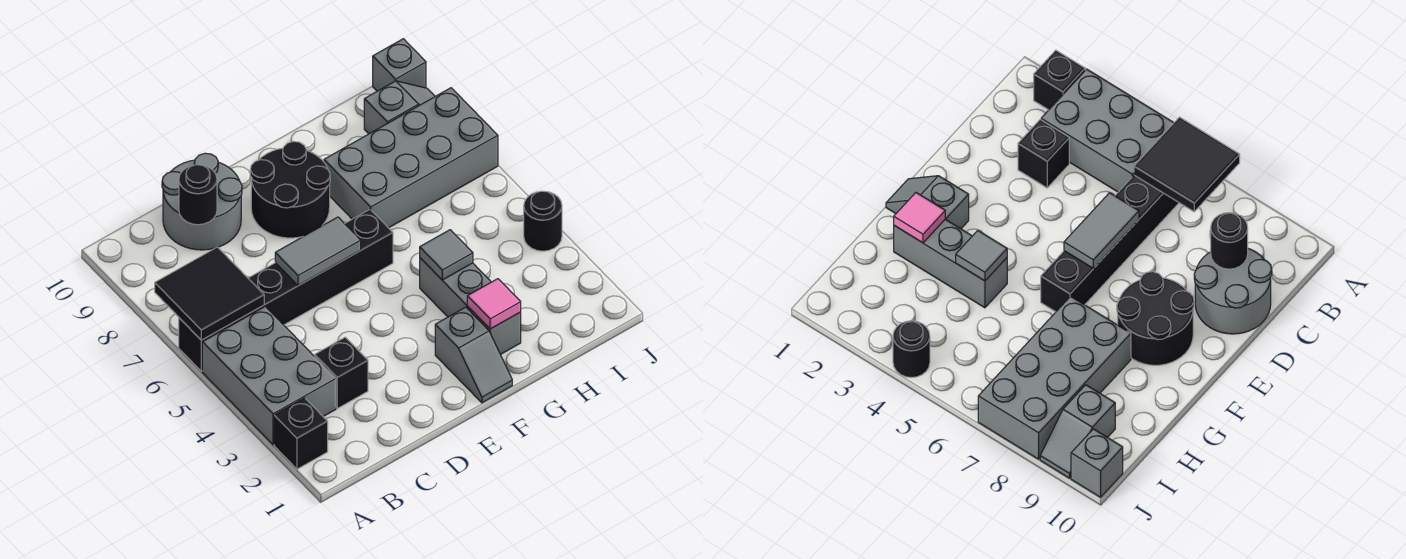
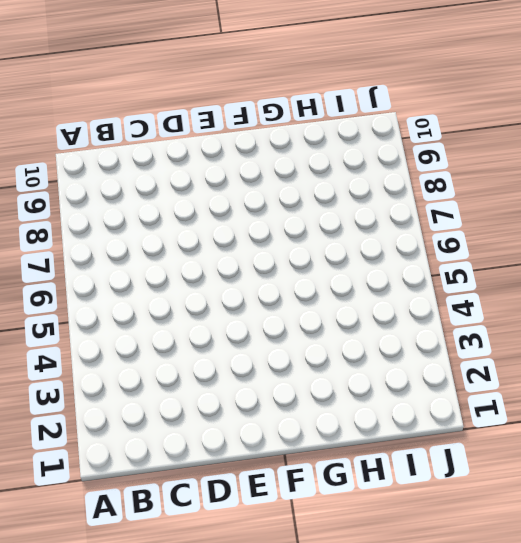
none -> black 1x1 brick [274,398,328,469]
none -> grey 2x3 brick [202,306,336,445]
none -> black 1x6 brick [179,209,393,371]

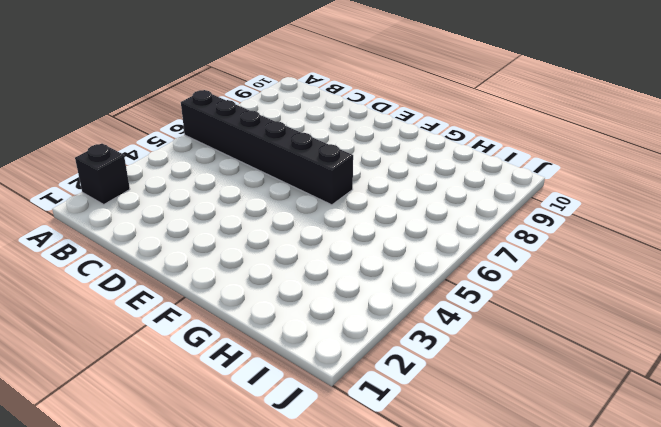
none -> grey 2x3 brick [202,306,336,445]
none -> black 1x1 brick [315,337,368,408]
none -> grey 2x2 round brick [162,153,242,250]

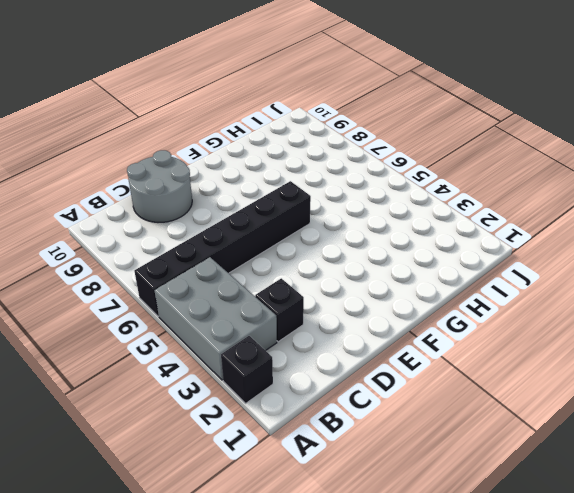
none -> black 2x2 round brick [250,141,330,238]
none -> grey 1x2 slope [435,307,512,403]
none -> grey 1x3 brick [420,258,521,354]

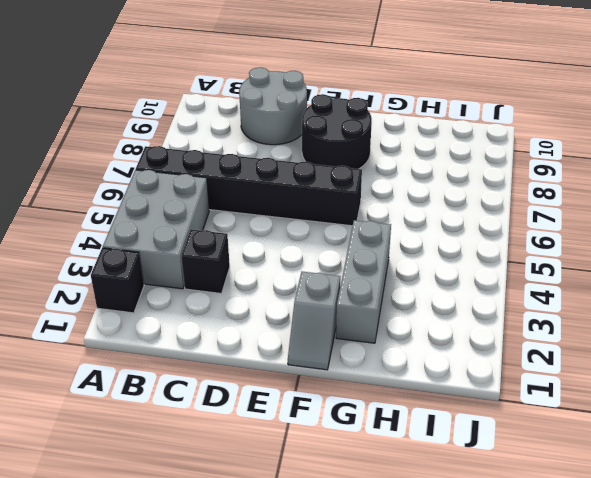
none -> grey 2x4 brick [324,88,498,228]
none -> grey 1x2 slope [364,81,435,134]
none -> black 1x1 round brick [524,191,562,251]

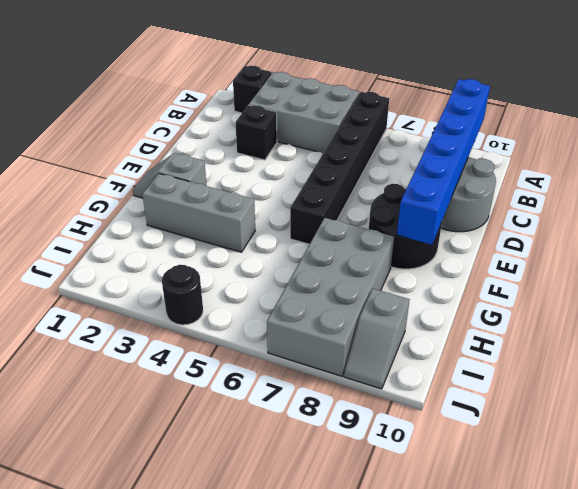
blue 1x6 brick [397,79,490,245] -> black 1x1 round brick [179,165,217,225]
none -> grey 1x1 brick [373,39,426,91]
none -> black 2x2 tile [155,247,264,340]
none -> grey 1x2 tile [275,217,361,286]

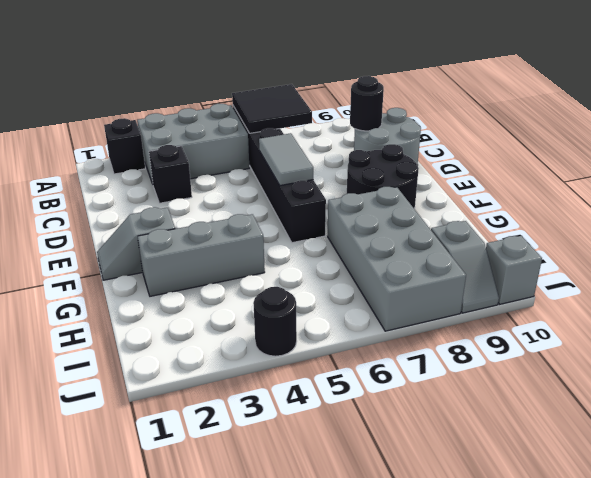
none -> pink 1x1 tile [467,279,521,329]
none -> grey 1x1 tile [420,230,473,280]

